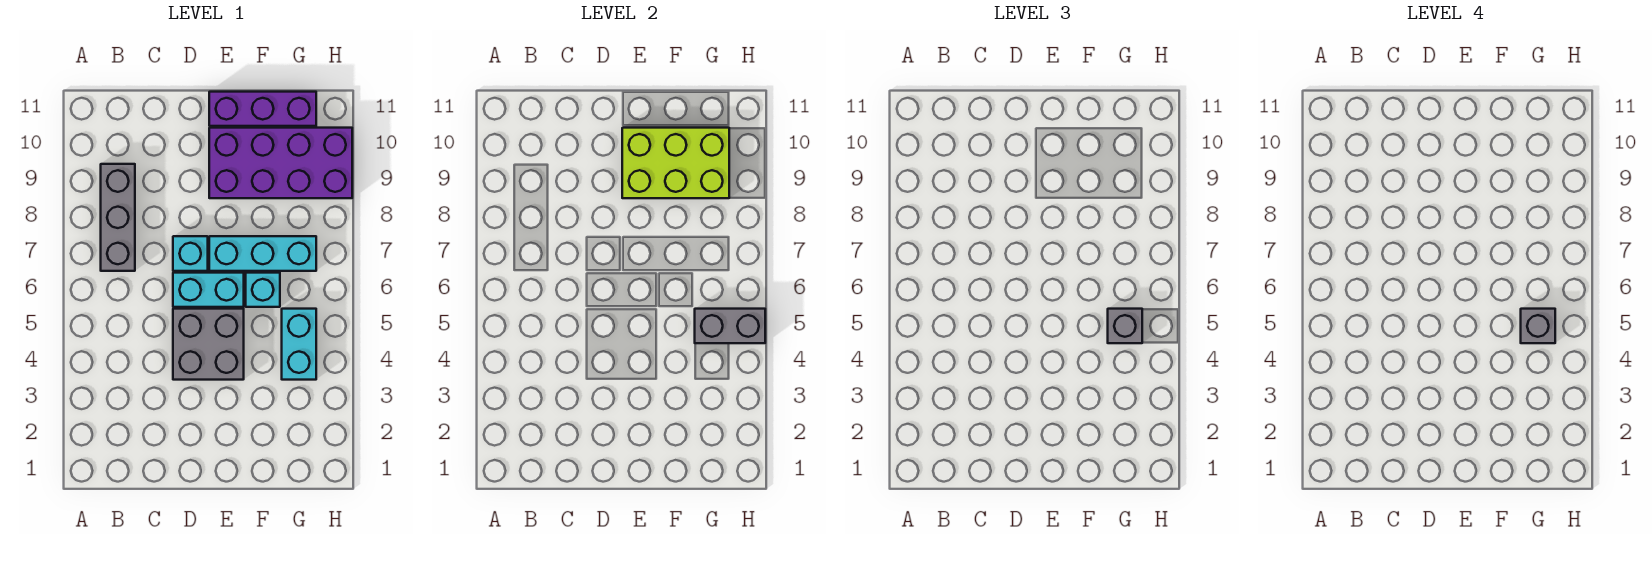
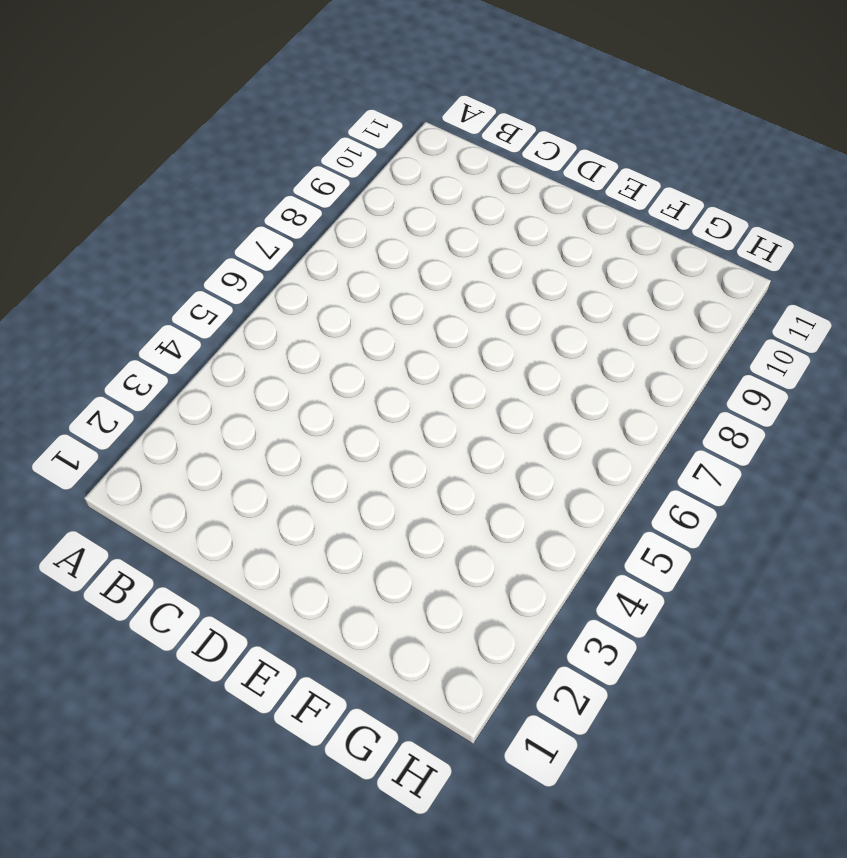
none -> grey 1x3 brick [101,164,135,271]
none -> grey 2x2 brick [173,309,244,380]
none -> cyan 1x2 brick [173,273,244,307]

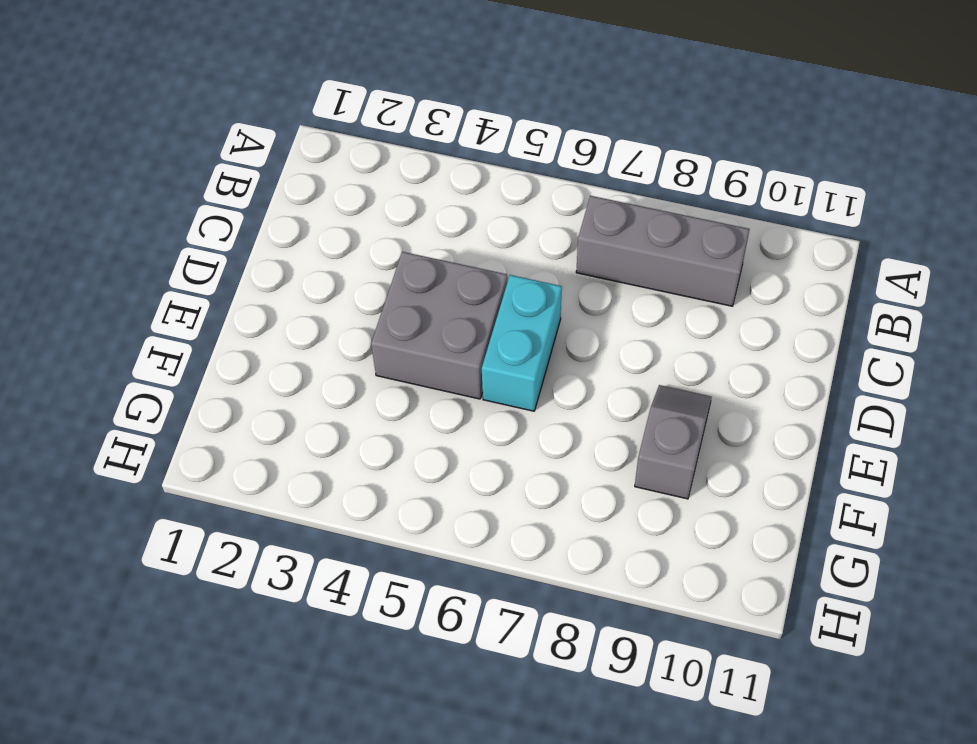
grey 1x2 slope [635,385,711,499] -> purple 2x4 brick [209,128,352,198]
none -> cyan 1x1 brick [173,236,208,271]
none -> cyan 1x3 brick [209,236,316,271]
none -> purple 1x3 brick [209,92,316,126]

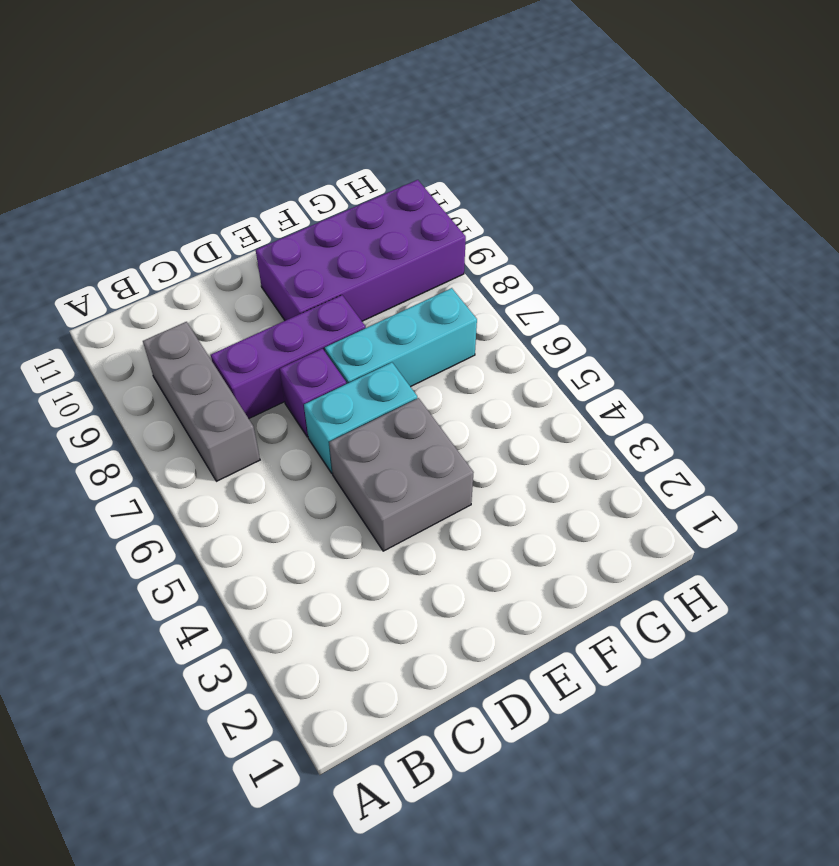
purple 1x3 brick [211,295,366,419] -> purple 1x3 brick moved to [209,92,316,126]
purple 1x1 brick [280,349,346,437] -> cyan 1x1 brick [173,236,208,271]
none -> cyan 1x1 brick [246,273,280,307]
none -> cyan 1x2 brick [282,309,316,380]
none -> lime 2x3 brick [622,128,729,198]

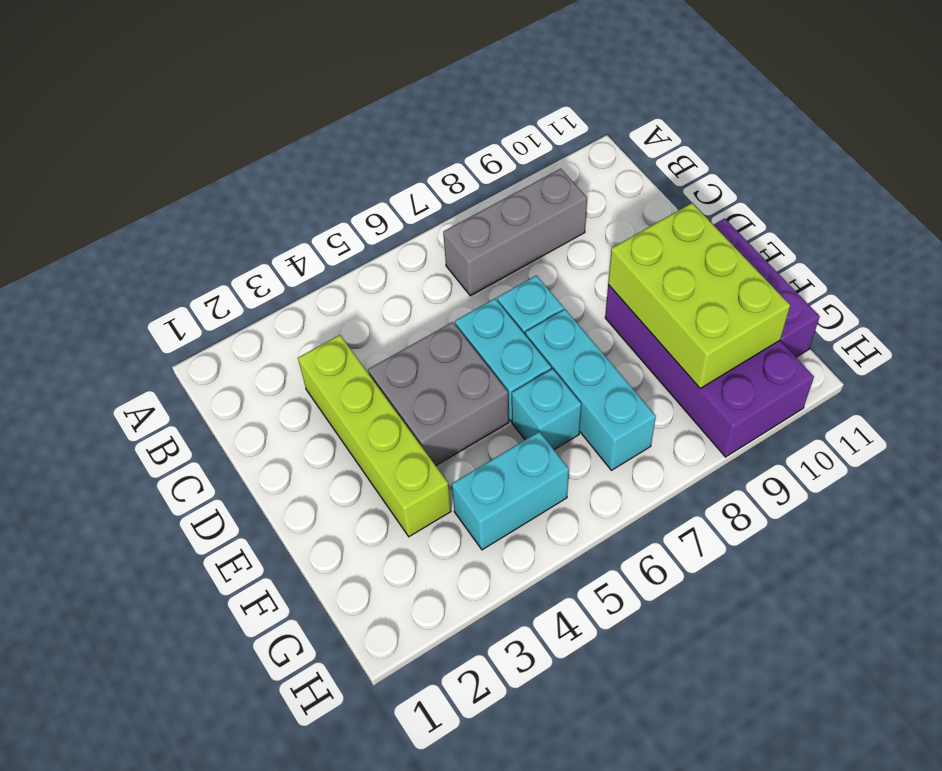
lime 1x4 brick [298,335,451,537] -> none
none -> grey 1x2 brick [695,309,765,343]
none -> grey 1x1 brick [1108,309,1142,343]
none -> grey 1x1 brick [1521,309,1555,343]

